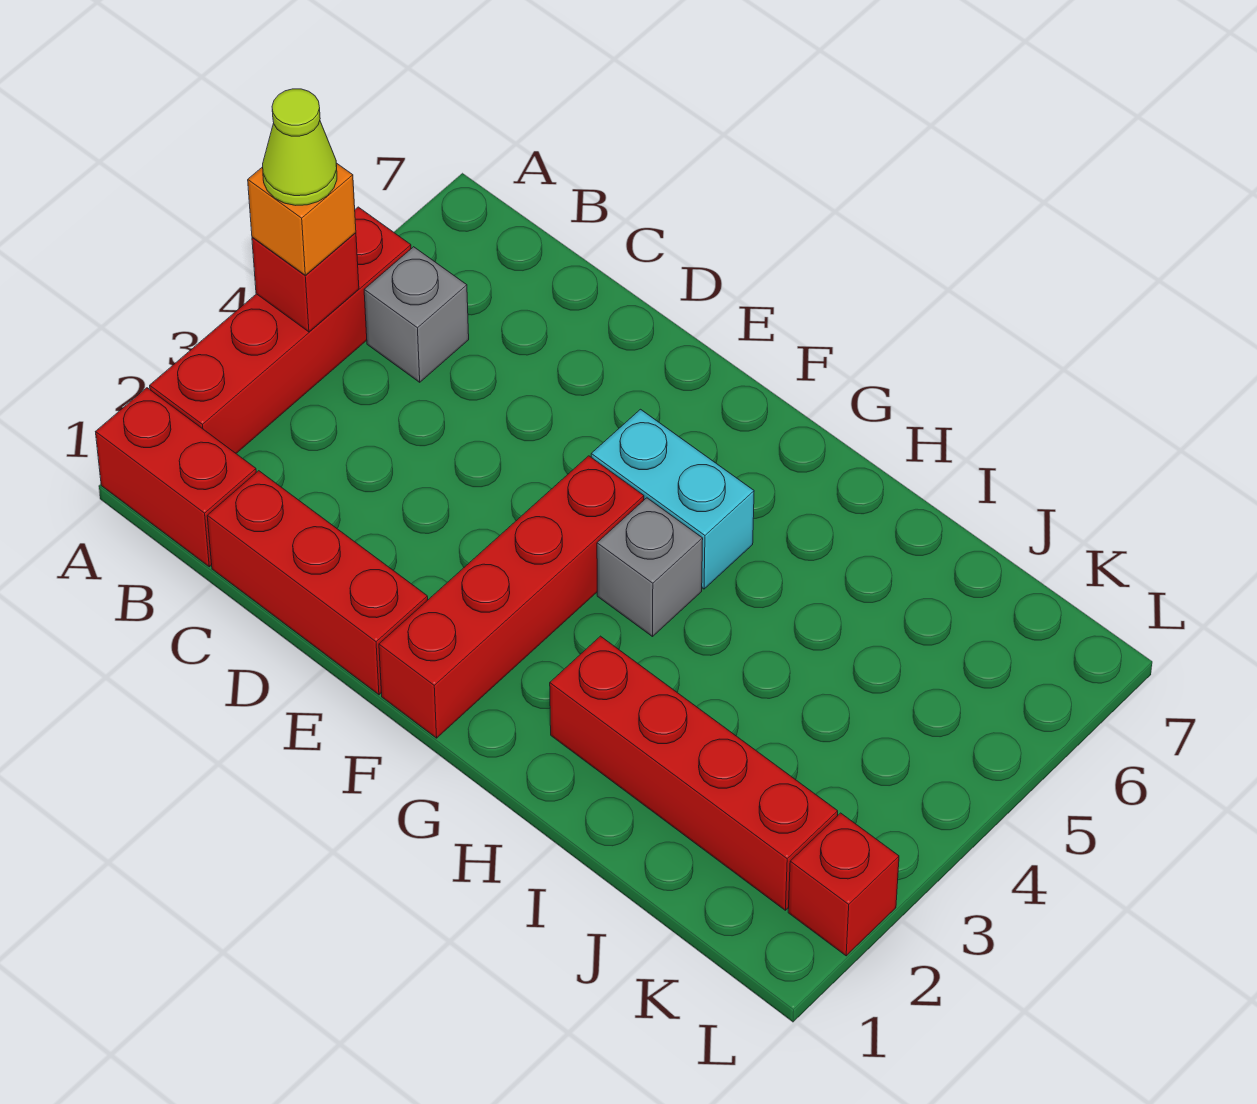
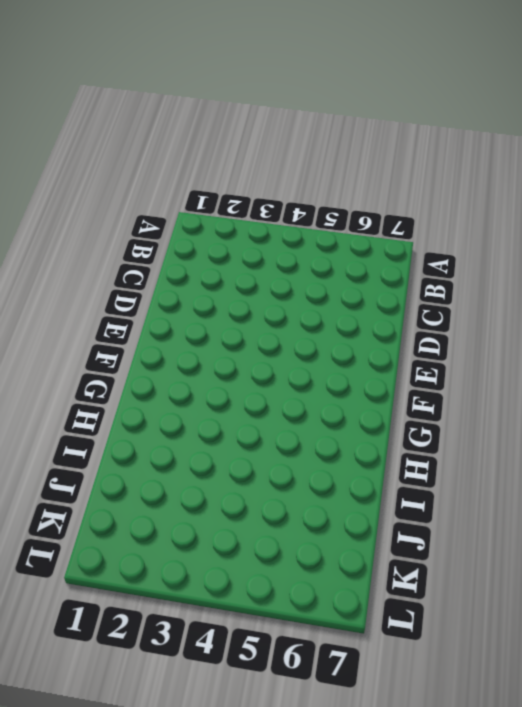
none -> red 1x2 brick [96,388,256,567]
none -> red 1x4 brick [150,207,411,453]
none -> grey 1x1 brick [364,247,469,382]

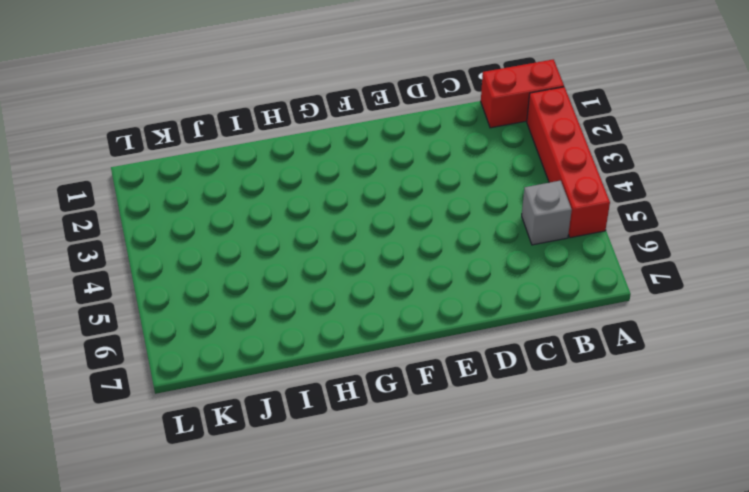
none -> red 1x3 brick [207,471,428,695]
none -> red 1x4 brick [379,456,644,738]
none -> cyan 1x2 brick [591,409,754,589]

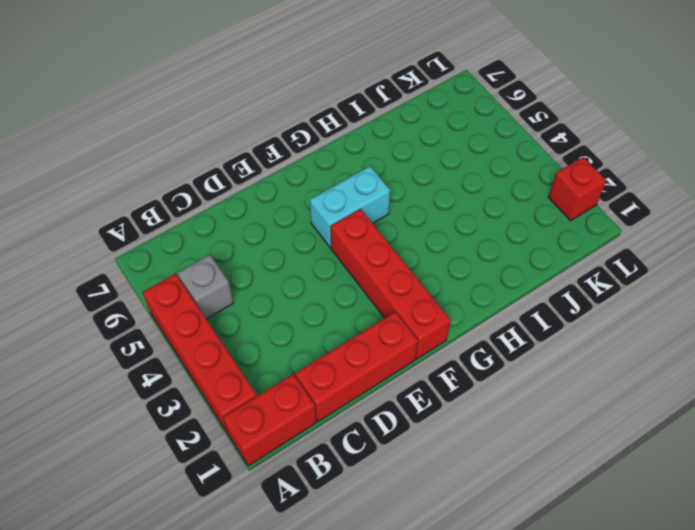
none -> grey 1x1 brick [597,498,703,637]
none -> red 1x4 brick [550,636,838,910]
none -> red 1x1 brick [252,233,359,332]

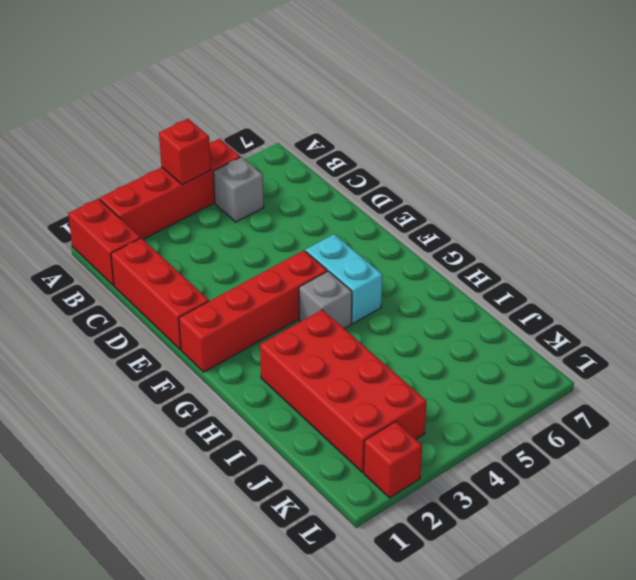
red 2x4 brick [260,310,426,472] -> red 1x4 brick [550,636,838,910]
none -> orange 1x1 brick [248,163,356,275]
none -> lime 1x1 cone [263,89,337,205]

